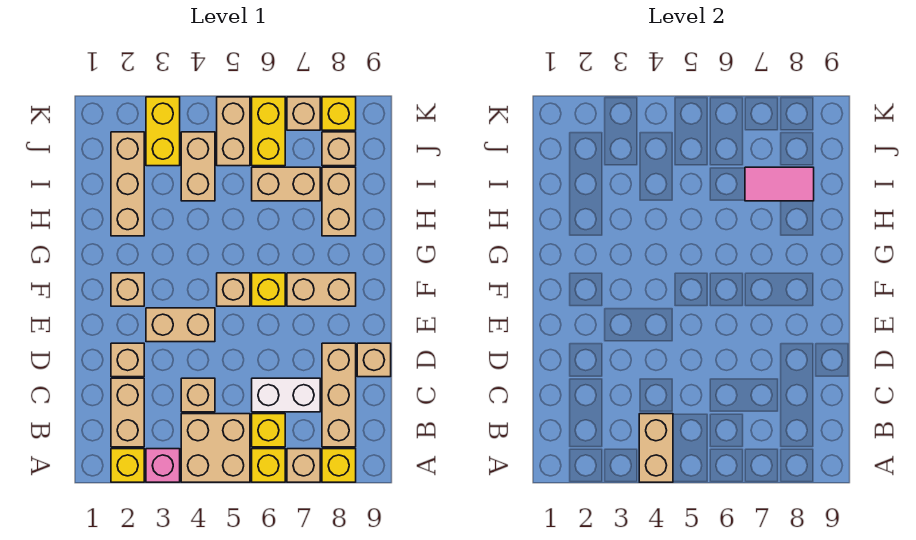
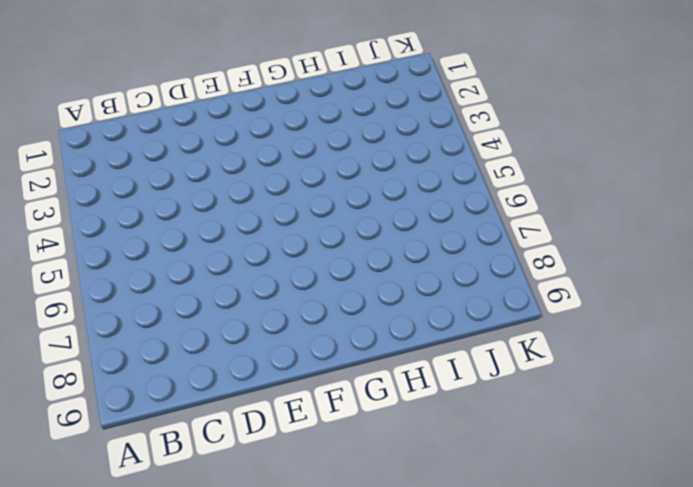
none -> yellow 1x1 brick [111,449,144,482]
none -> pink 1x1 brick [146,449,180,482]
none -> tan 2x2 brick [181,414,250,482]
none -> yellow 1x1 brick [252,449,285,482]

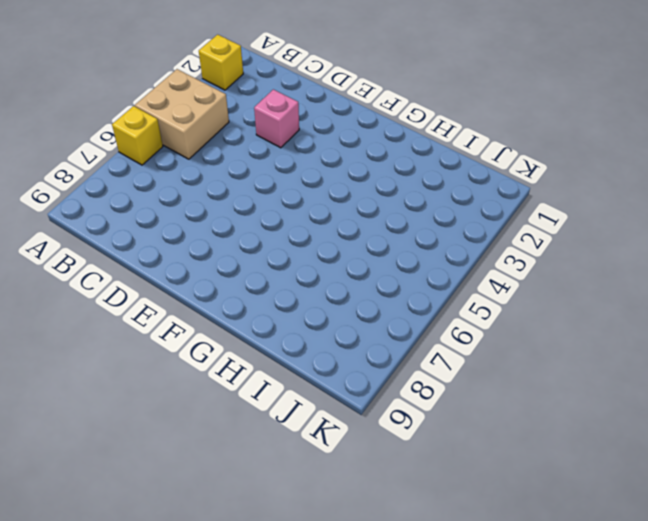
pink 1x1 brick [254,89,299,148] -> pink 1x1 brick moved to [146,449,180,482]
none -> tan 1x1 brick [287,449,320,482]
none -> yellow 1x1 brick [322,449,356,482]
none -> tan 1x2 brick [111,378,144,447]
none -> yellow 1x1 brick [252,414,285,447]

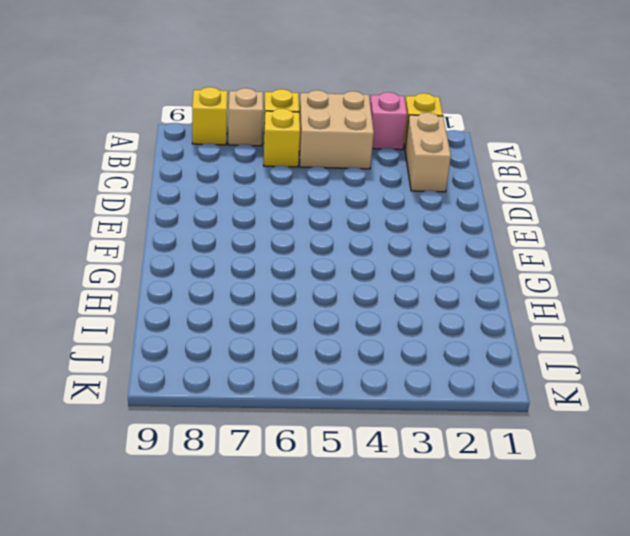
none -> tan 1x3 brick [322,343,356,447]
none -> tan 1x1 brick [181,378,215,412]
none -> white 1x2 brick [252,378,320,412]
none -> tan 1x1 brick [111,343,144,377]

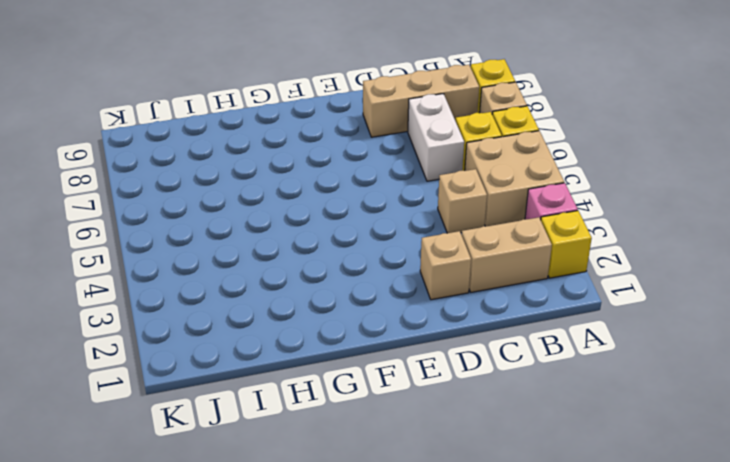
none -> tan 1x1 brick [357,343,391,377]
none -> tan 1x2 brick [146,308,215,342]
none -> tan 1x1 brick [111,273,144,306]
none -> tan 1x1 brick [217,273,250,306]

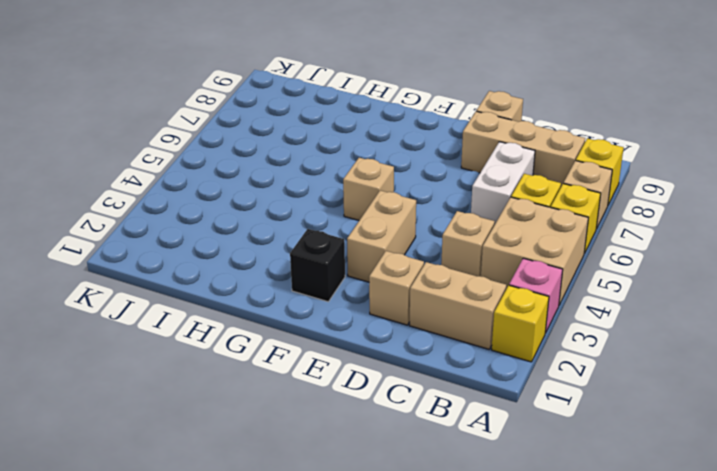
black 1x1 brick [290,229,345,302] -> tan 1x1 brick [111,273,144,306]
none -> yellow 1x1 brick [252,273,285,306]
none -> tan 1x2 brick [287,273,356,306]
none -> tan 1x3 brick [111,132,144,236]
none -> tan 1x2 brick [322,167,356,236]

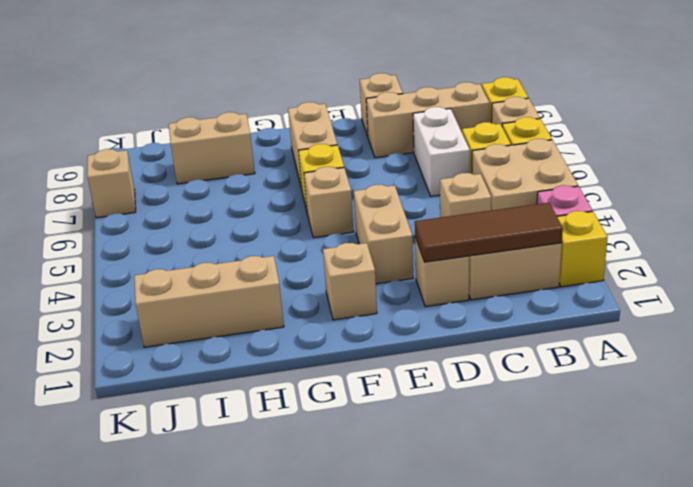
brown 1x3 tile [415,203,563,262] -> none
none -> tan 1x2 brick [181,132,215,201]
none -> tan 1x2 brick [252,167,320,201]
none -> yellow 1x2 brick [146,97,180,166]
none -> tan 1x2 brick [217,97,250,166]

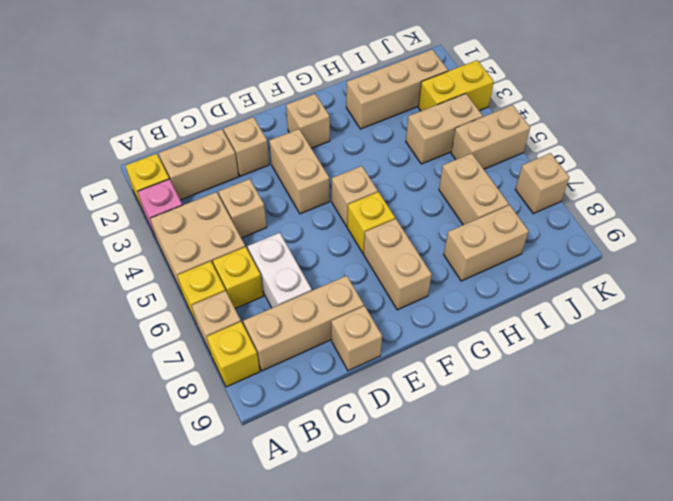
none -> yellow 1x2 brick [252,97,285,166]
none -> tan 1x1 brick [322,132,356,166]
none -> yellow 1x1 brick [322,97,356,130]
none -> tan 1x2 brick [639,414,673,482]

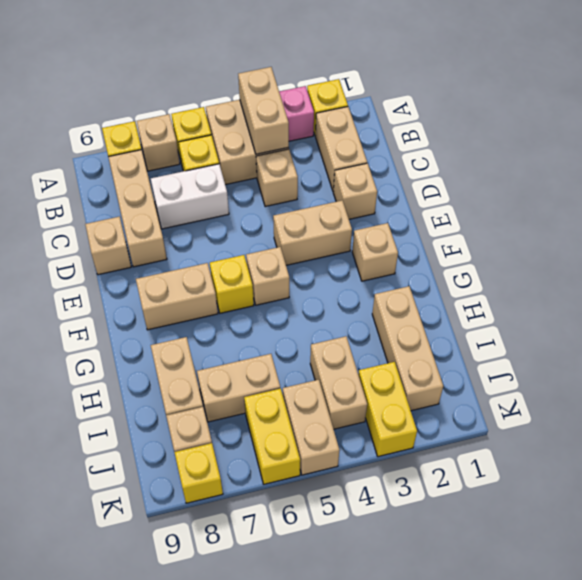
none -> tan 1x1 brick [287,97,320,130]
none -> pink 1x2 tile [745,167,814,201]

